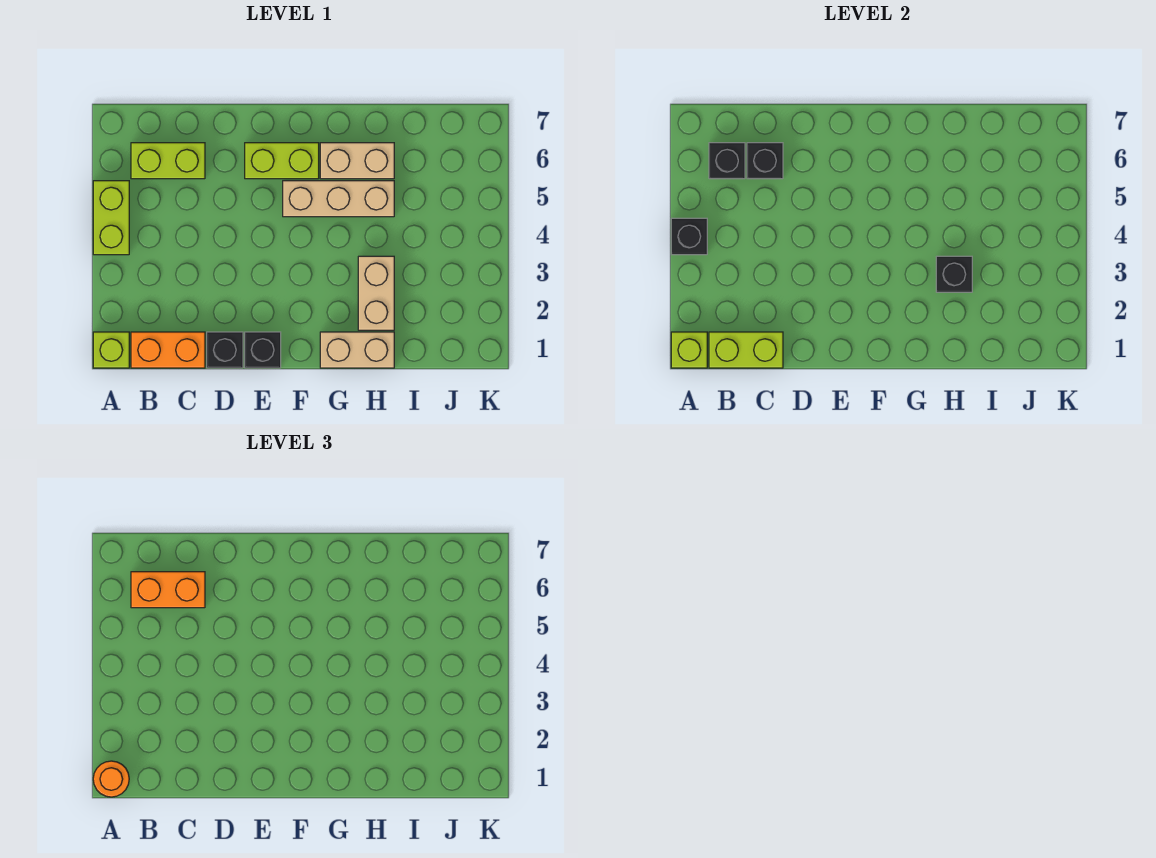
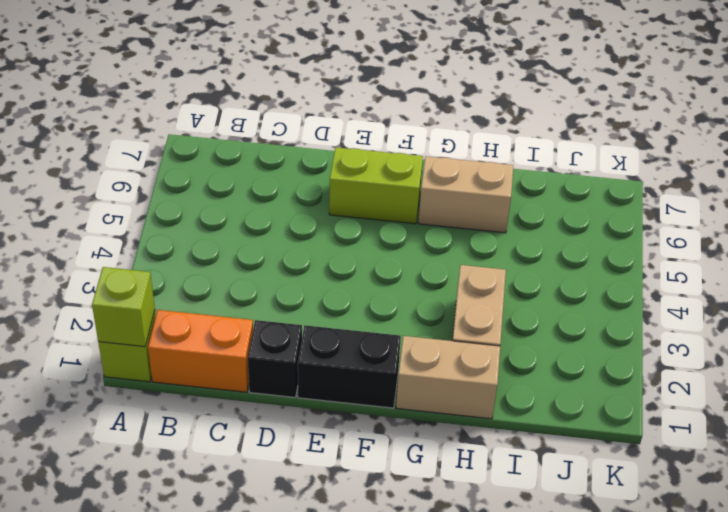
black 1x2 brick [298,325,401,408] -> black 1x1 brick [245,332,281,368]
none -> lime 1x2 brick [93,181,129,255]
none -> lime 1x2 brick [131,143,205,179]
none -> tan 1x3 brick [283,181,394,217]

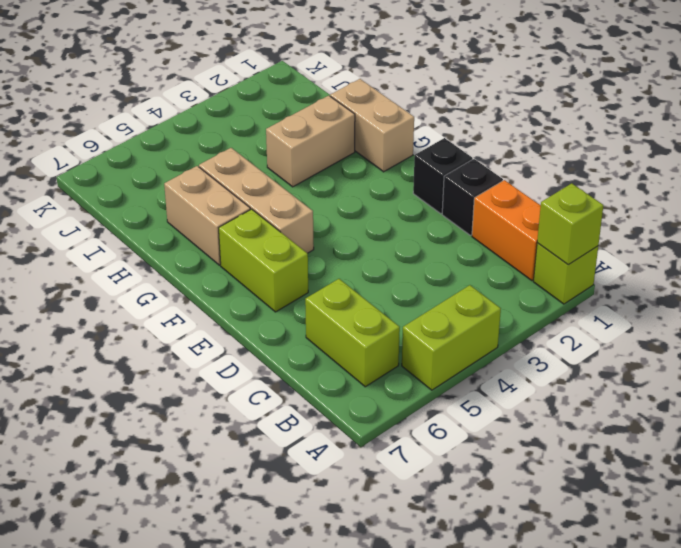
none -> black 1x1 brick [671,218,707,255]
none -> lime 1x2 brick [709,332,783,368]
none -> black 1x1 brick [709,143,745,179]

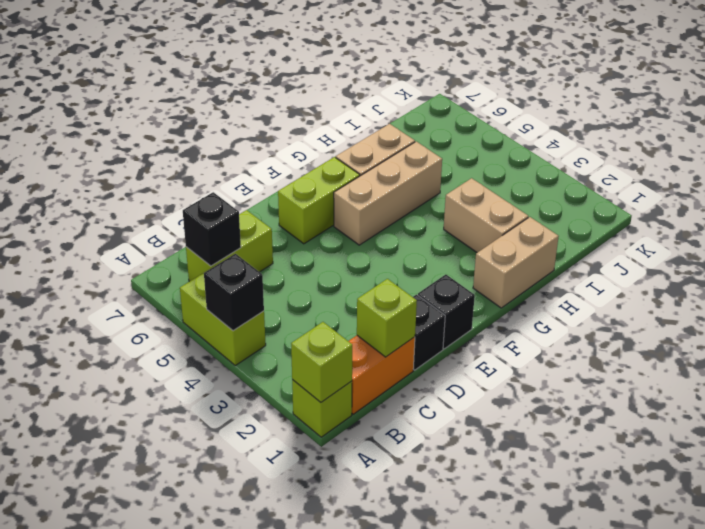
lime 1x1 brick [357,279,417,357] -> lime 1x2 brick [709,332,783,368]
none -> black 1x1 brick [747,143,783,179]
none -> black 1x1 brick [936,256,972,292]
none -> orange 1x1 round brick [93,761,129,797]

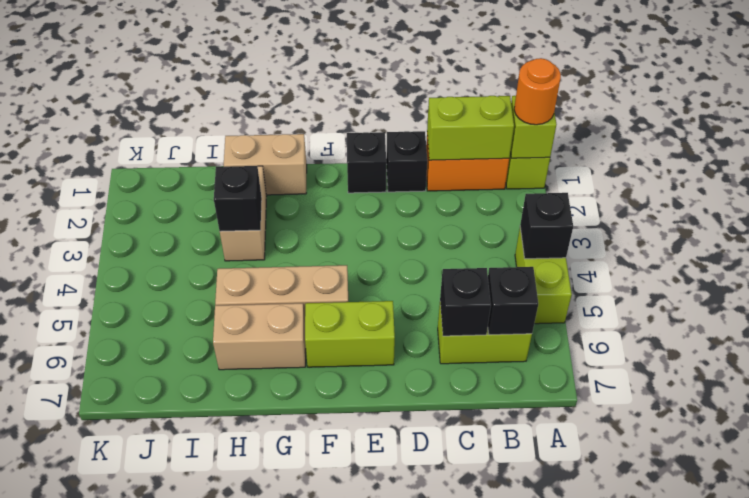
none -> orange 1x2 brick [131,572,205,608]

